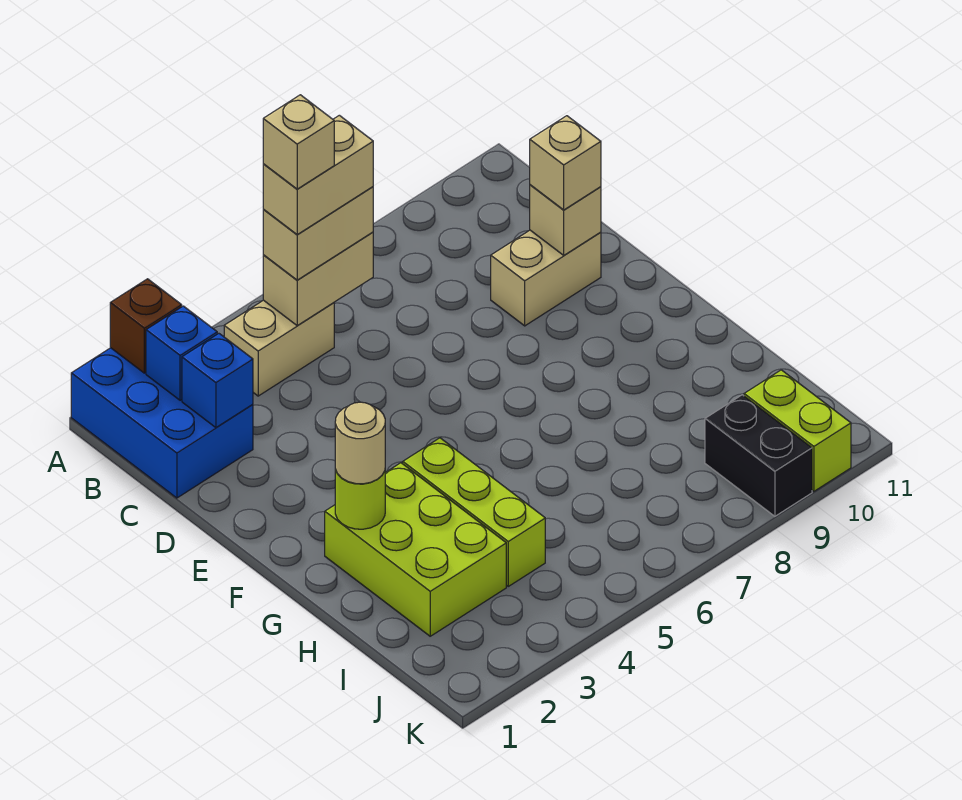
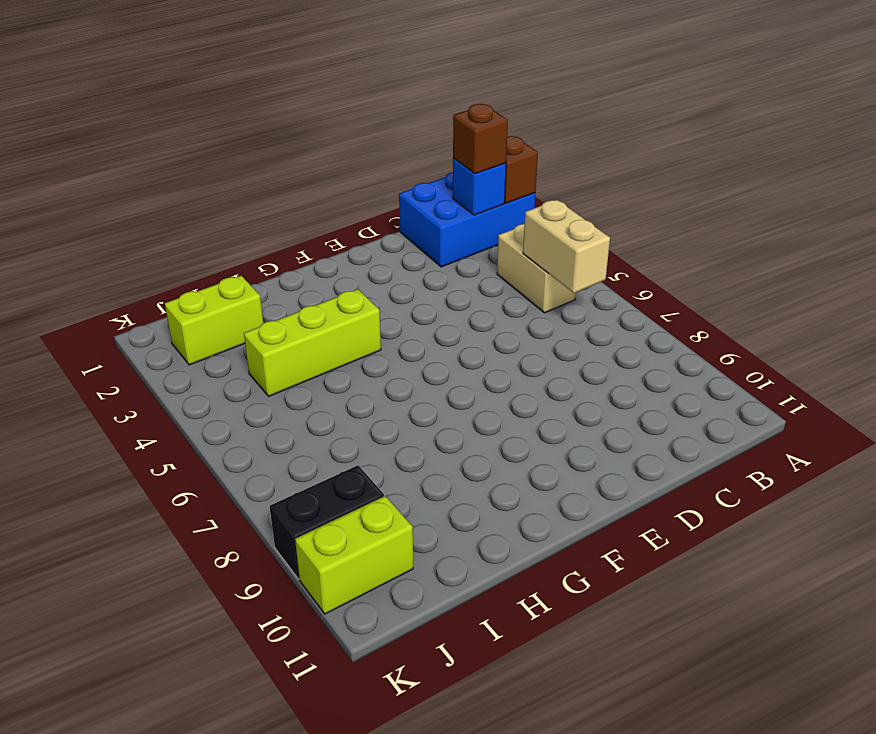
brown 1x1 brick [453,104,508,174] -> none
lime 1x2 brick [165,276,263,365] -> lime 2x3 brick [325,463,506,636]
none -> tan 1x2 brick [491,230,601,326]
none -> blue 1x1 brick [182,333,253,428]
none -> tan 1x1 brick [530,185,601,255]

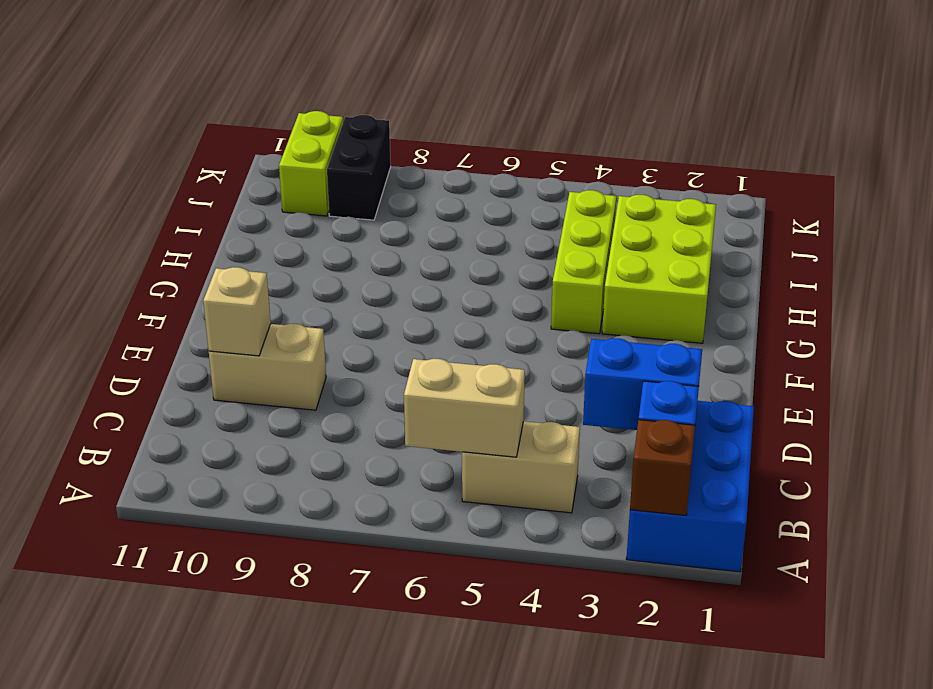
blue 1x2 brick [583,338,702,430] -> blue 1x1 brick [182,333,253,428]
none -> lime 1x1 round brick [335,470,385,529]
none -> tan 1x2 brick [263,187,373,280]
none -> tan 1x1 brick [530,116,601,210]

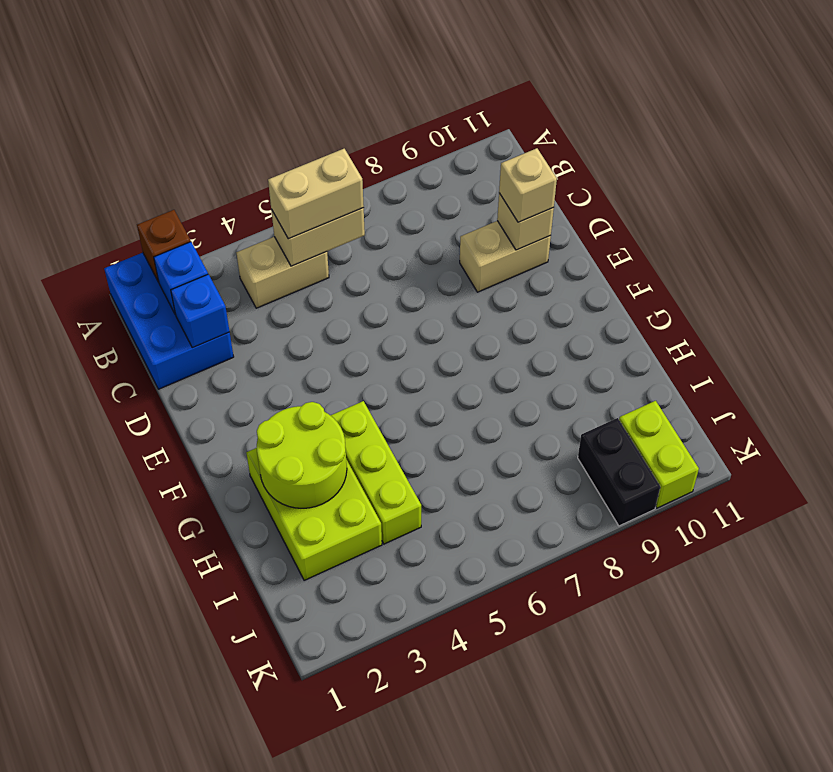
lime 2x2 round brick [257,402,347,508] -> lime 1x1 round brick [335,470,385,529]
none -> tan 1x1 round brick [335,402,385,484]
none -> tan 1x2 brick [263,115,373,235]
none -> tan 1x1 brick [263,95,334,189]

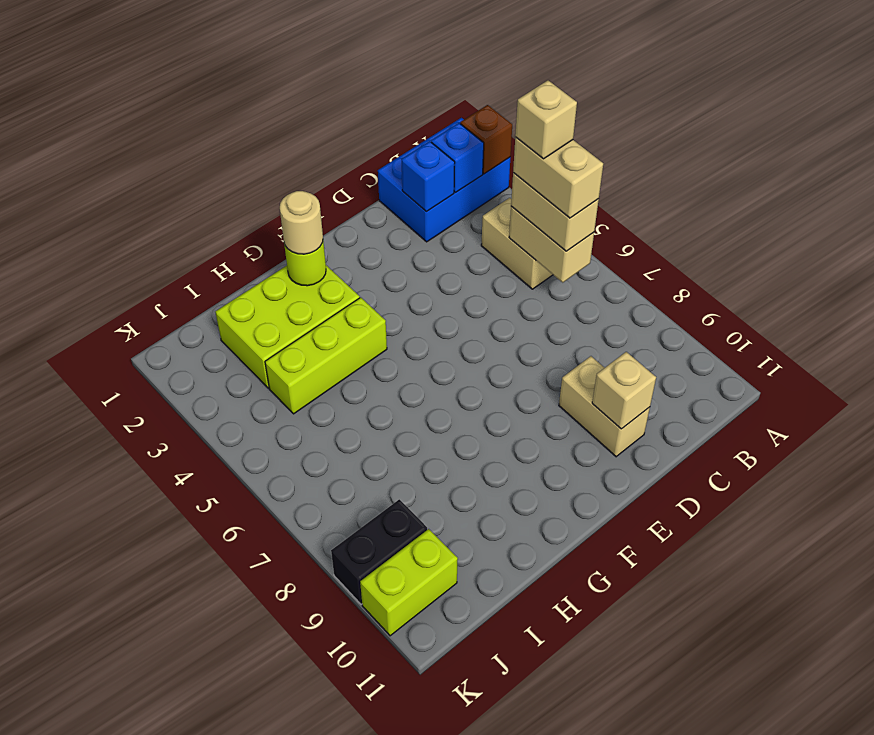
none -> tan 1x1 brick [530,116,601,210]

